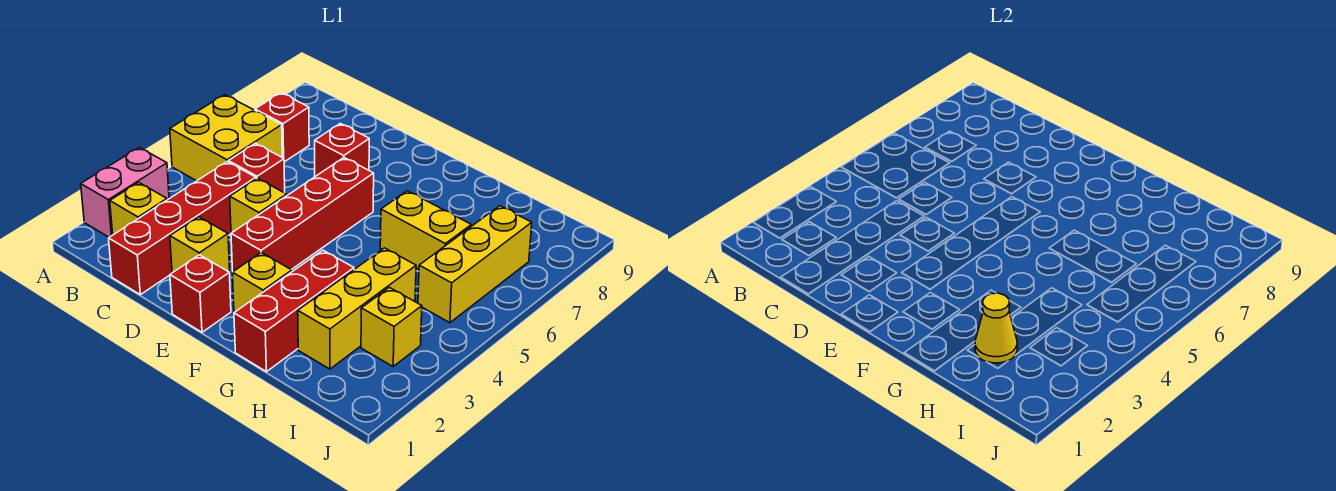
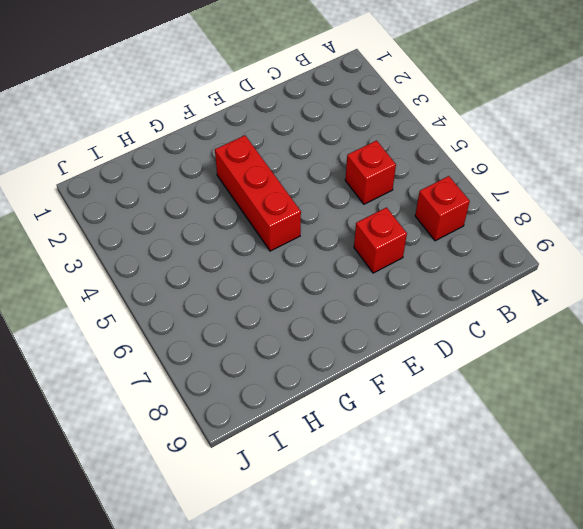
red 1x3 brick [215,136,301,251] -> red 1x3 brick moved to [234,250,354,372]
none -> pink 1x2 brick [81,147,169,237]
none -> yellow 2x2 brick [170,95,282,181]
none -> yellow 1x1 brick [110,182,167,235]

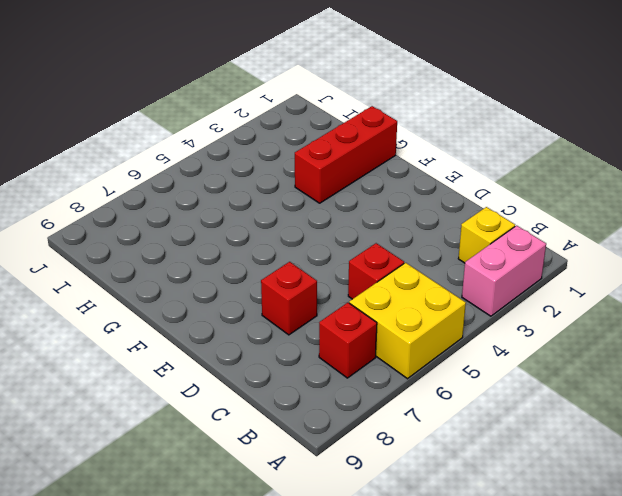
none -> red 1x4 brick [109,162,256,295]
none -> yellow 1x1 brick [170,217,230,273]
none -> yellow 1x1 brick [230,178,287,233]

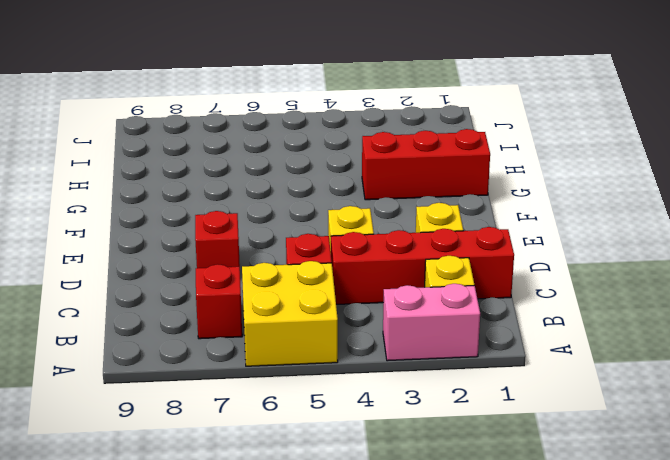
none -> red 1x1 brick [170,255,231,332]
none -> red 1x4 brick [231,158,374,272]
none -> yellow 1x1 brick [232,253,292,312]

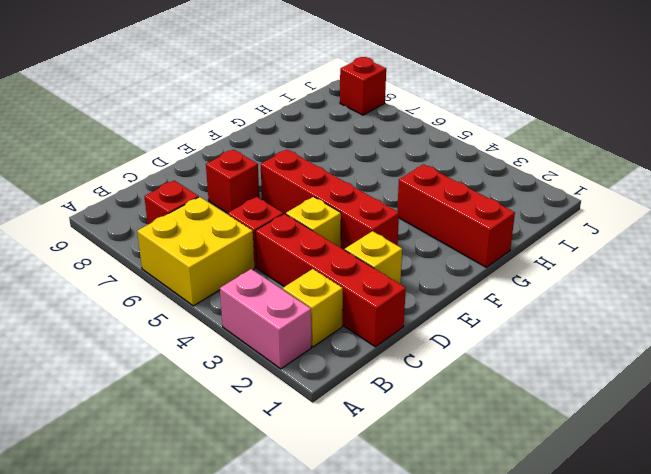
red 1x1 brick [340,57,386,115] -> red 1x1 brick moved to [170,255,231,332]
none -> yellow 1x1 brick [232,253,292,312]
none -> yellow 1x2 brick [380,191,471,269]
none -> yellow 1x3 brick [298,248,416,369]

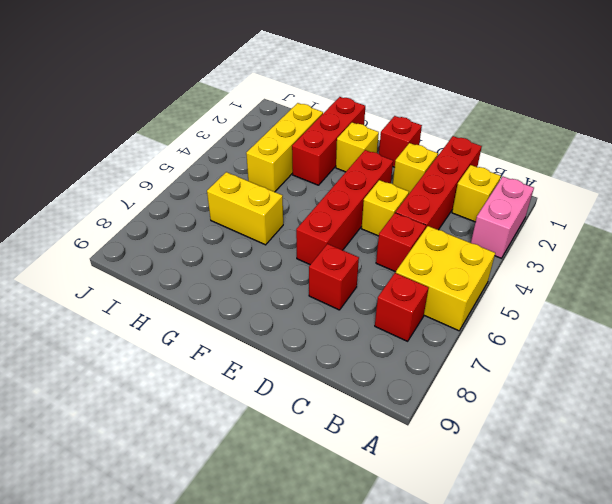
none -> yellow 1x1 brick [361,287,422,366]
none -> yellow 1x3 brick [418,206,532,323]
none -> yellow 1x1 cone [975,293,1017,363]

